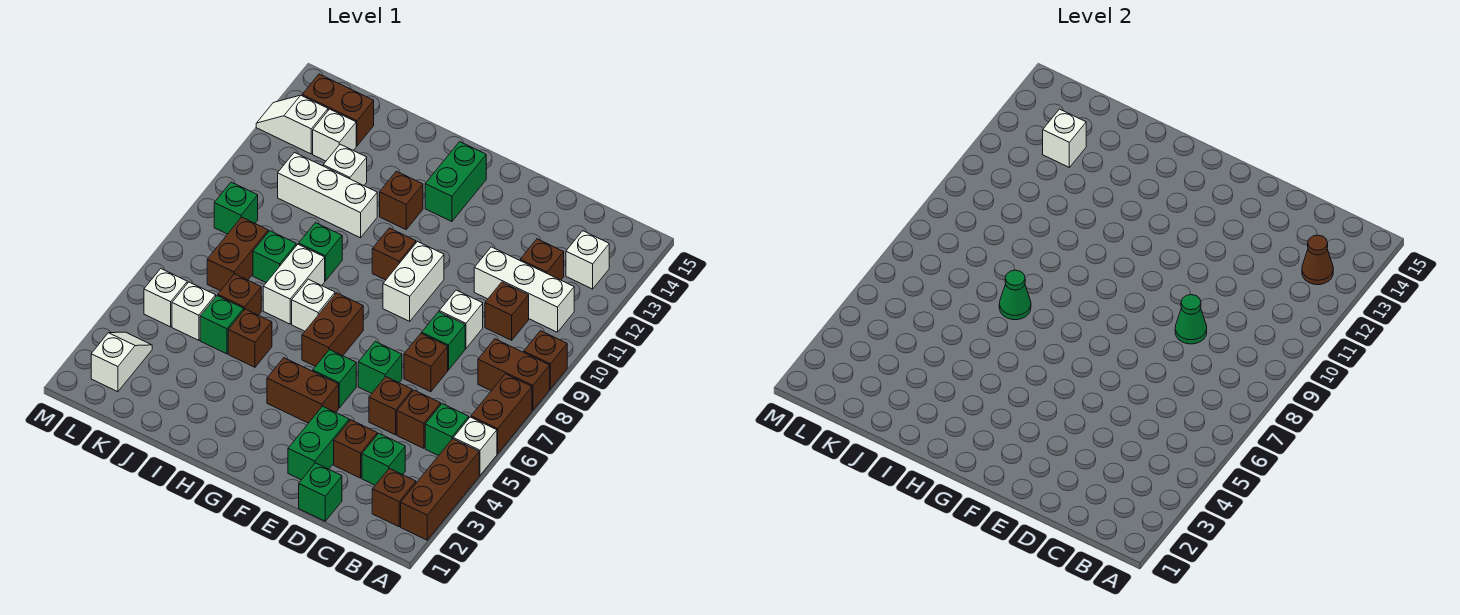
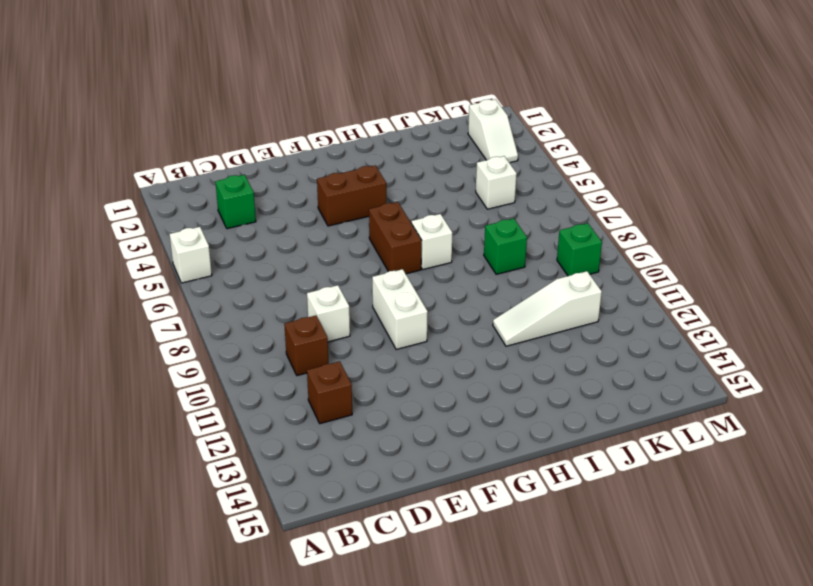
white 1x3 slope [493,271,602,346] -> white 1x3 brick [278,152,377,238]
none -> brown 1x3 brick [401,439,479,540]
none -> brown 1x2 brick [471,374,532,454]
none -> brown 1x2 brick [478,339,550,411]
none -> brown 1x1 brick [524,331,567,389]

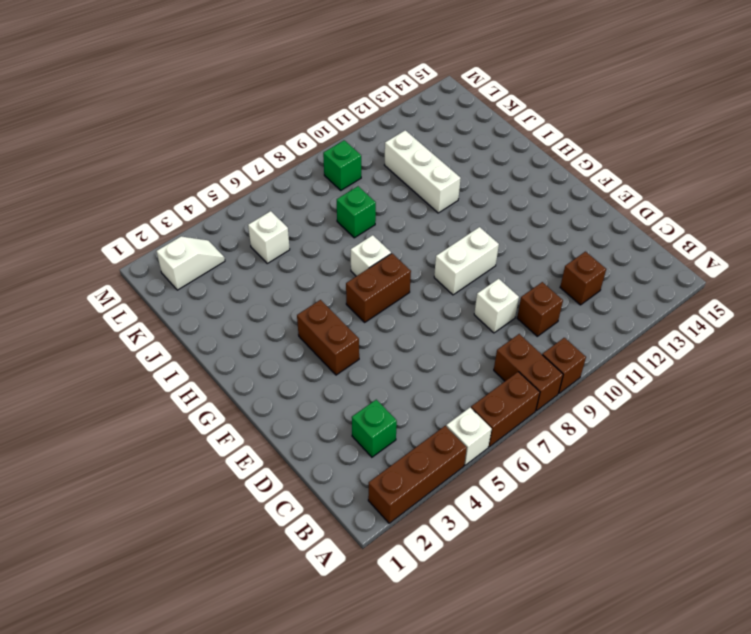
none -> brown 1x1 brick [372,468,416,527]
none -> green 1x1 brick [425,404,469,456]
none -> white 1x3 brick [474,247,574,332]
none -> white 1x1 brick [566,231,609,289]

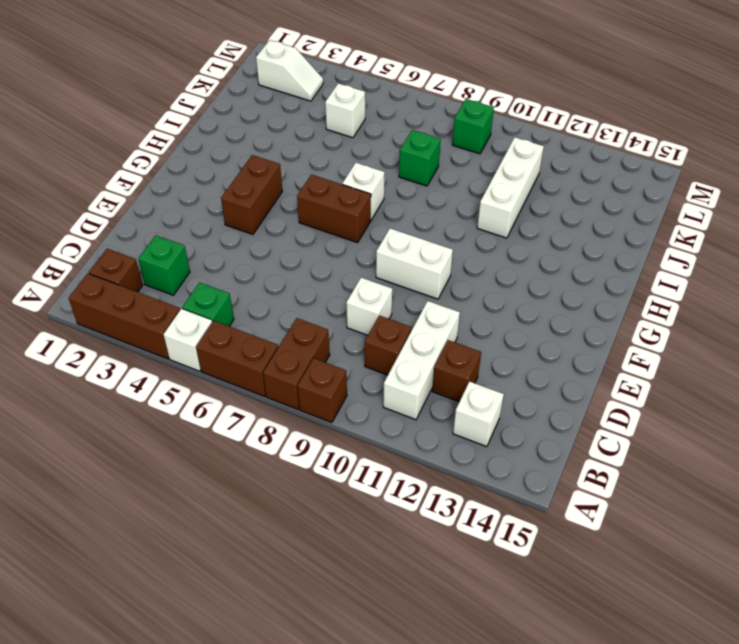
none -> brown 1x1 brick [397,390,441,448]
none -> green 1x1 brick [299,463,342,521]
none -> brown 1x1 brick [334,420,377,478]
none -> brown 1x1 brick [369,377,412,435]

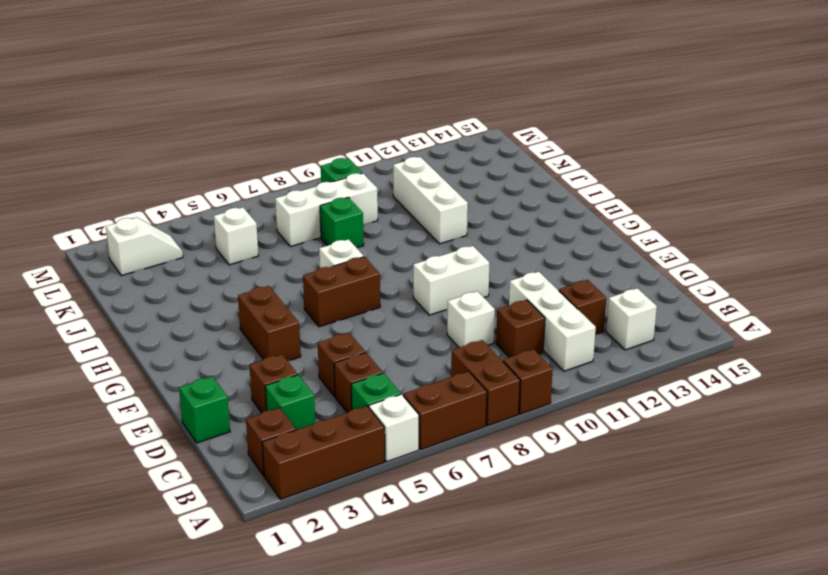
white 1x3 brick [275,173,378,247] -> brown 1x2 brick [207,217,268,291]
none -> brown 1x1 brick [404,333,448,392]
none -> green 1x1 brick [422,312,465,370]
none -> green 1x2 brick [288,406,349,480]
none -> green 1x1 brick [358,341,402,393]

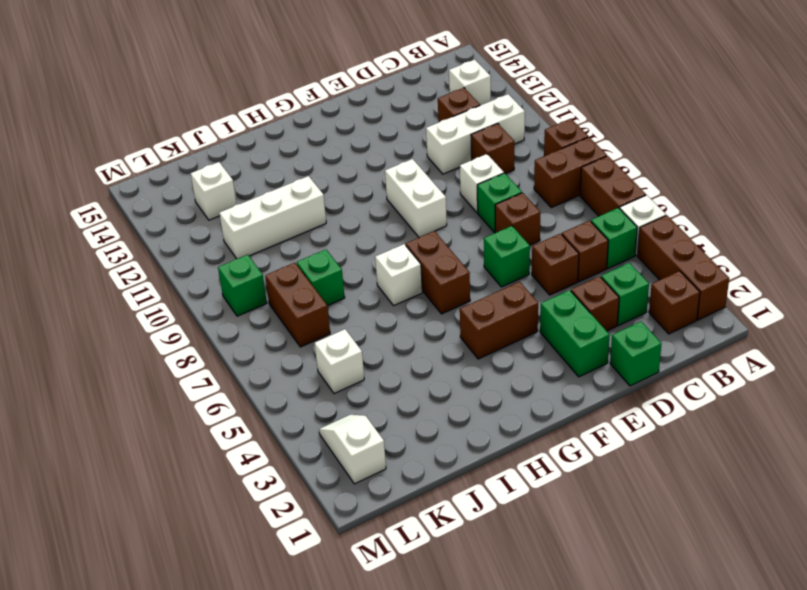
none -> green 1x1 brick [313,350,356,408]
none -> brown 1x1 brick [372,228,416,280]
none -> green 1x2 brick [425,142,486,221]
none -> brown 1x1 brick [380,171,423,229]

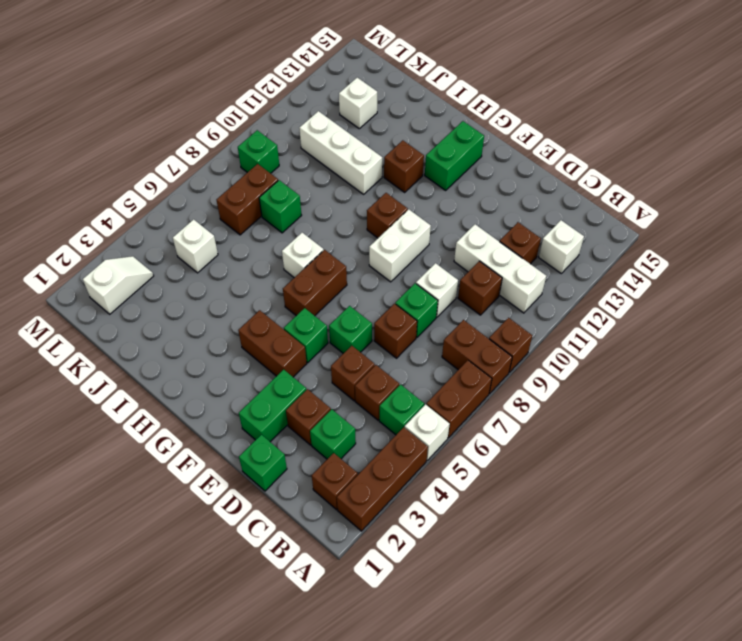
none -> brown 1x1 brick [228,309,272,367]
none -> white 1x2 brick [263,244,325,324]
none -> green 1x1 brick [299,223,342,281]
none -> green 1x1 brick [200,296,244,354]

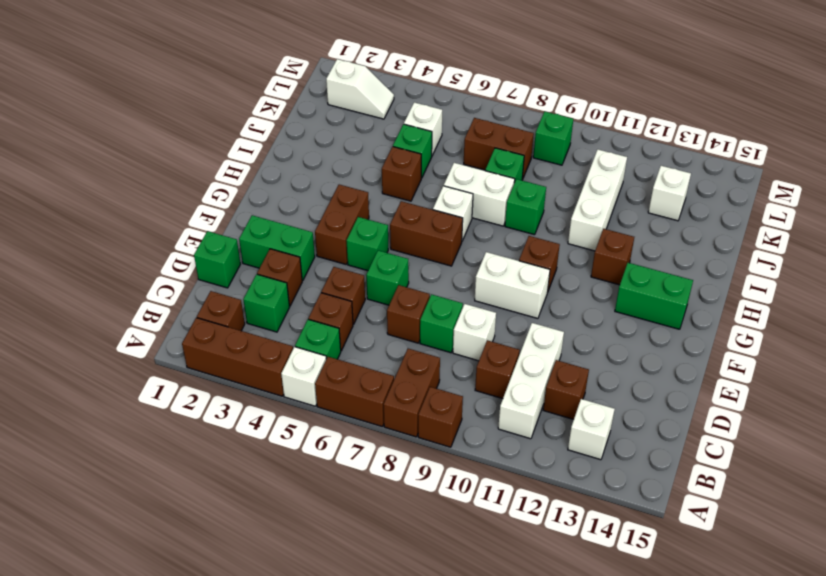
none -> brown 1x1 brick [218,274,261,315]
none -> white 1x1 brick [323,144,367,185]
none -> brown 1x2 brick [302,74,374,146]
none -> white 1x1 brick [144,269,187,327]

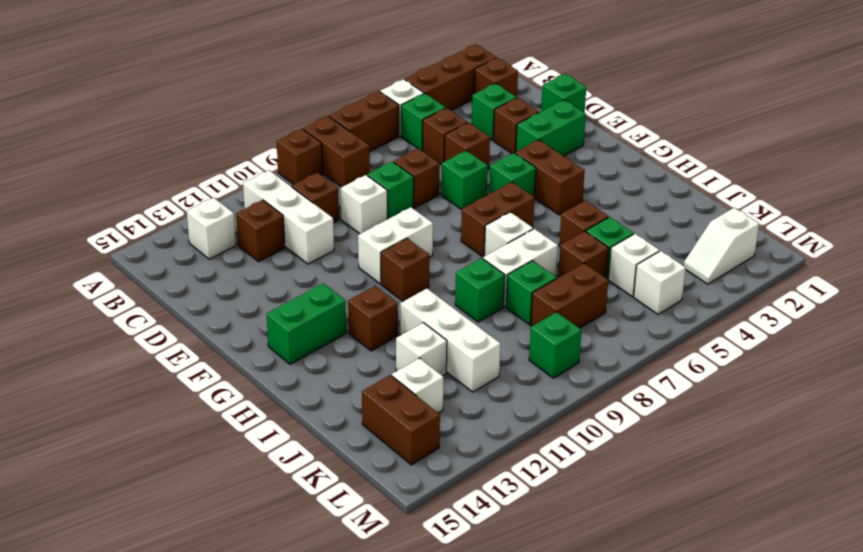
none -> white 1x2 slope [256,95,328,154]
none -> brown 1x1 cone [1302,235,1333,285]
none -> green 1x1 cone [1175,295,1207,344]
none -> green 1x1 cone [999,270,1031,320]

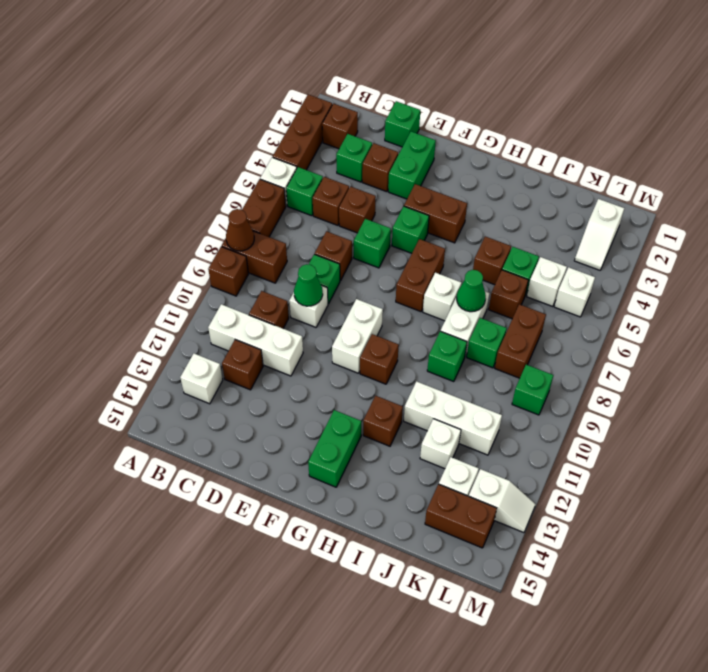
brown 1x1 cone [226,209,254,251] -> brown 1x1 cone moved to [1302,235,1333,285]
none -> white 1x1 brick [1043,109,1086,167]

